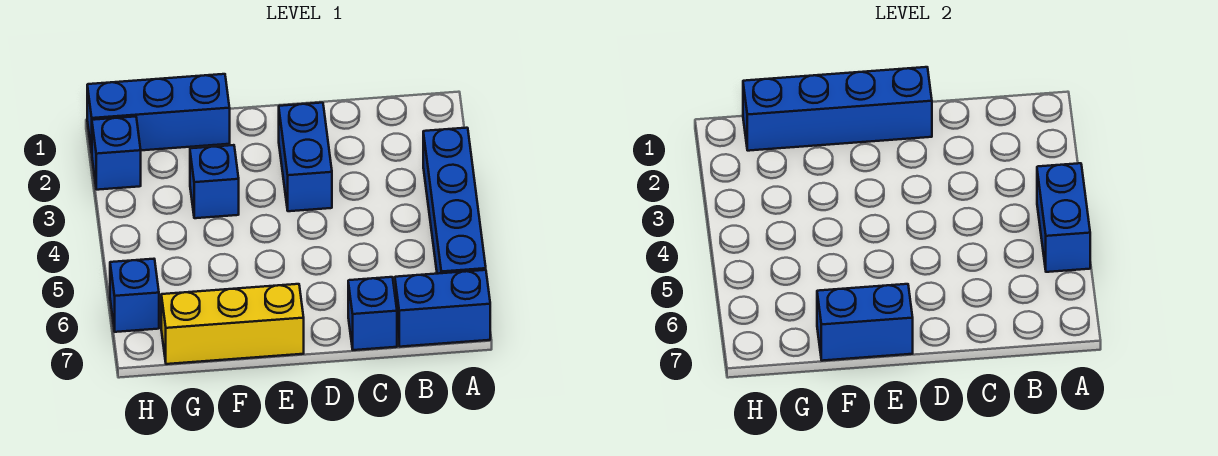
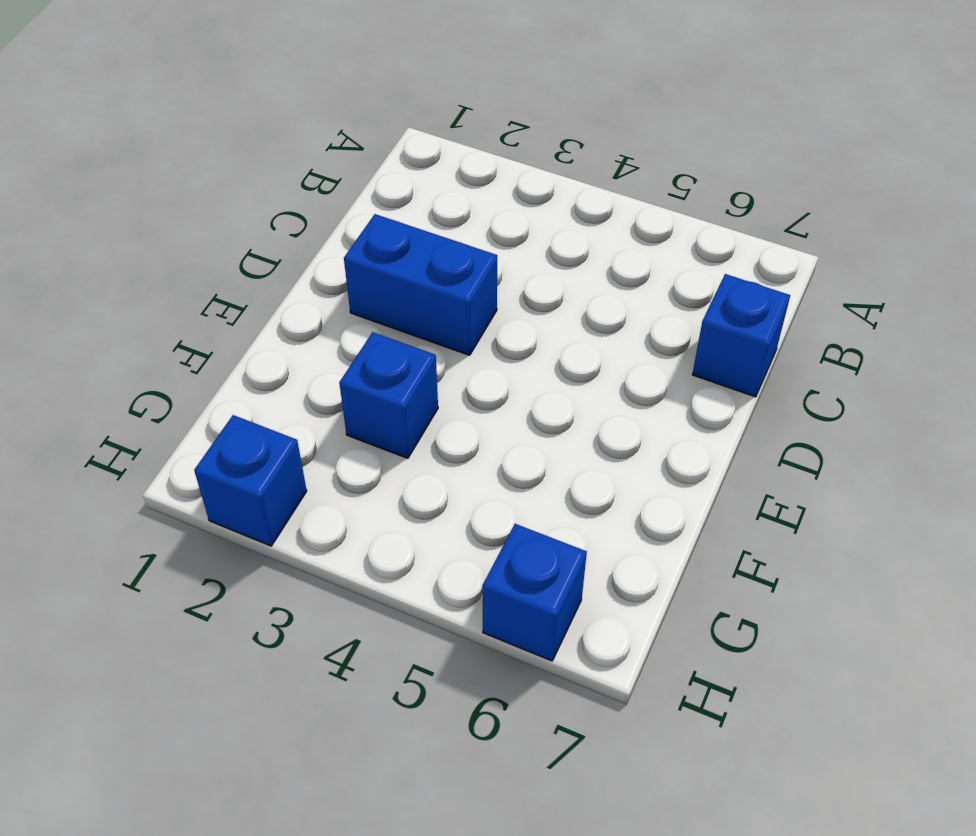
none -> blue 1x4 brick [423,128,486,274]
none -> blue 1x2 brick [395,270,490,347]
none -> yellow 1x3 brick [161,284,304,364]

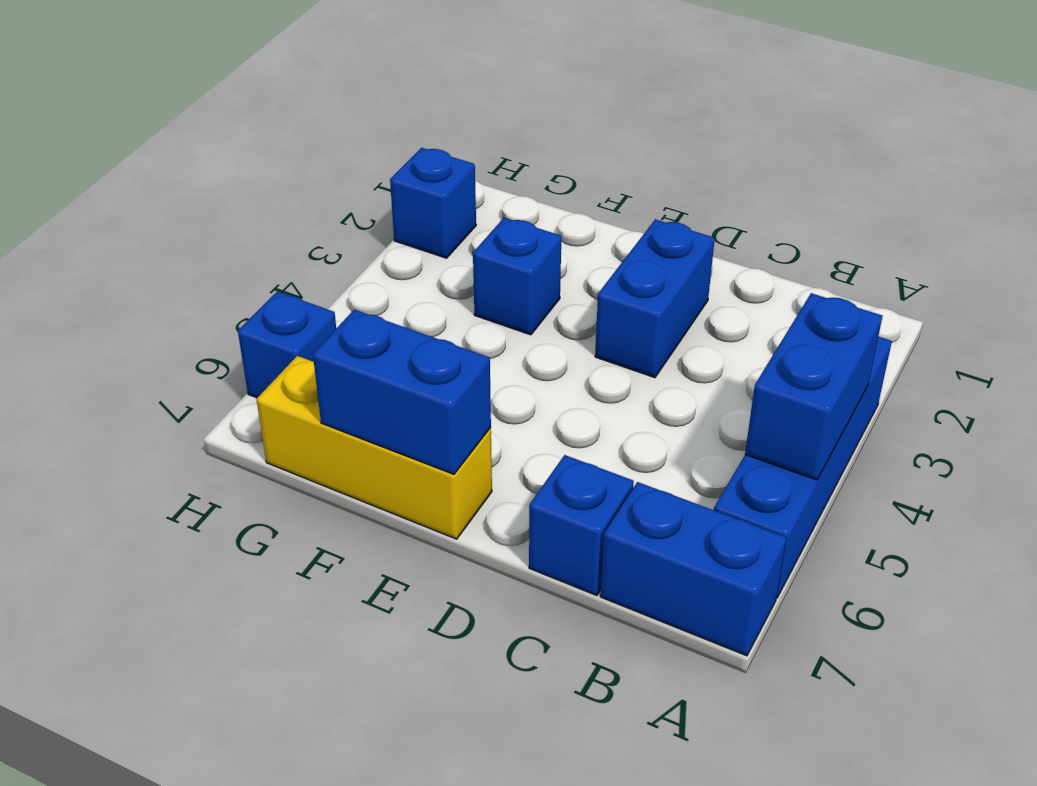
none -> blue 1x3 brick [87,74,230,152]
none -> blue 1x4 brick [743,67,932,151]

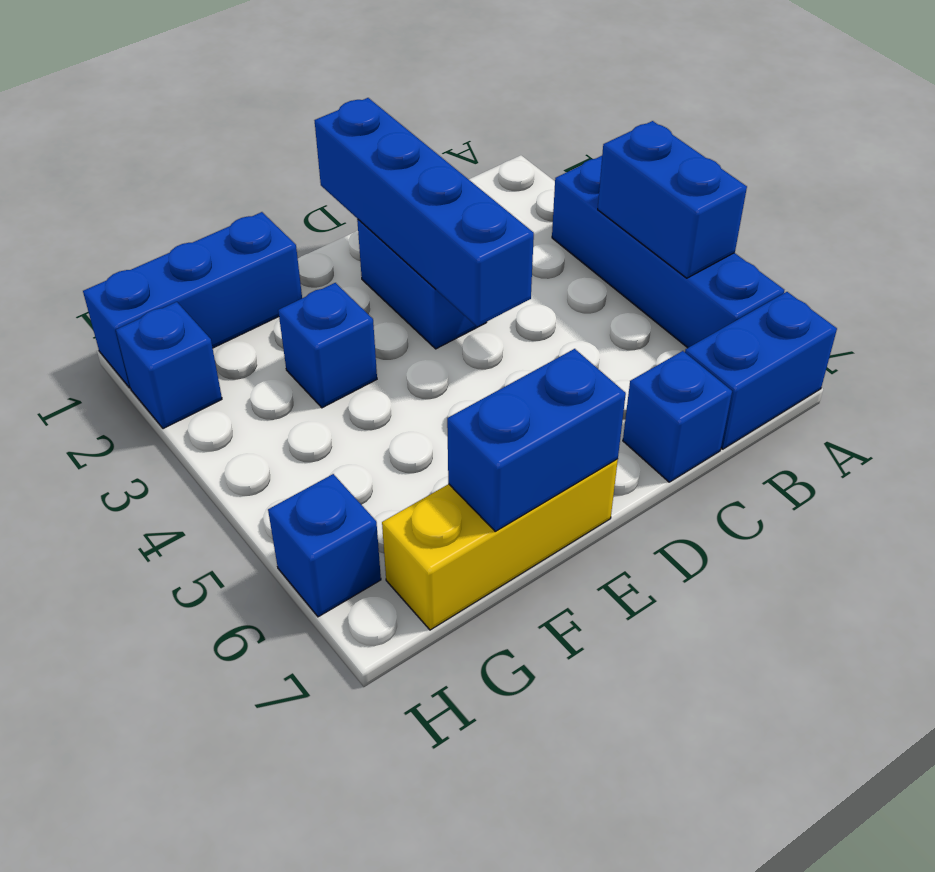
blue 1x4 brick [314,98,534,326] -> blue 1x4 brick turned to [743,67,932,151]

